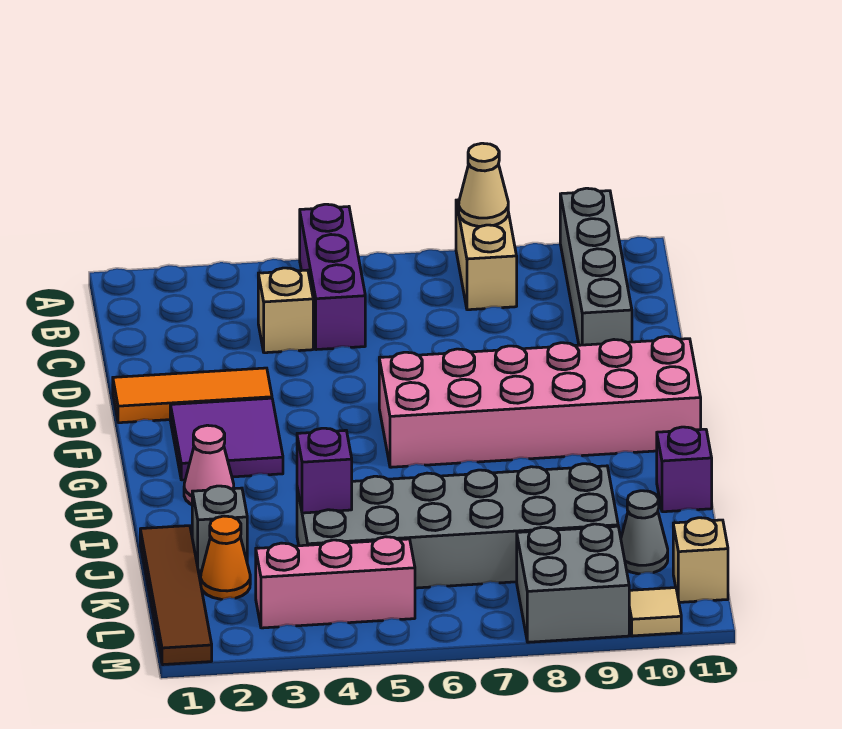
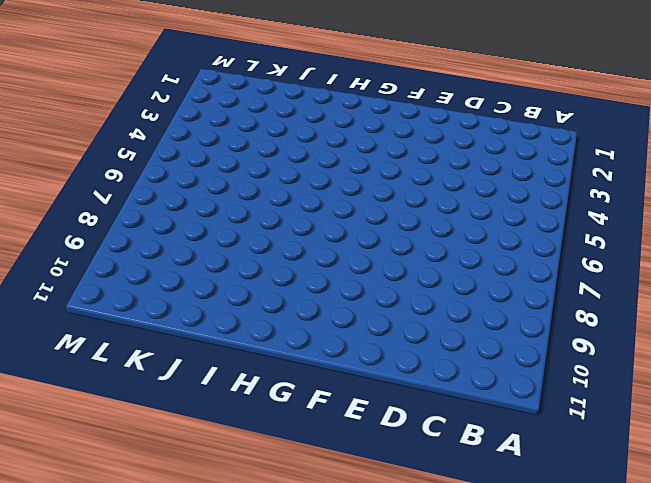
none -> purple 1x3 brick [300,204,365,350]
none -> tan 1x2 brick [456,200,517,310]
none -> grey 1x4 brick [560,188,632,345]

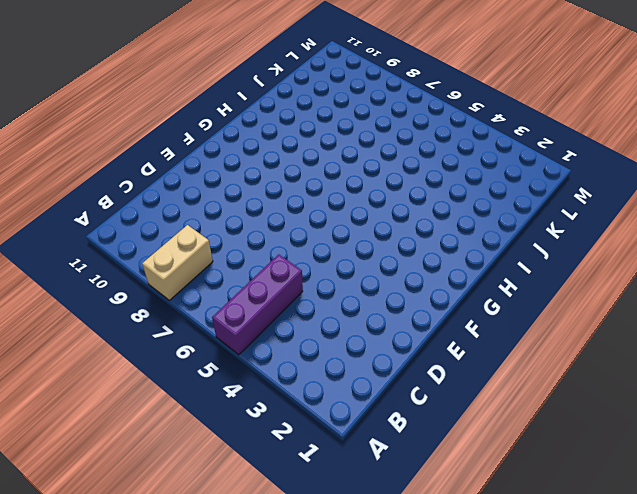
none -> grey 1x4 brick [560,188,632,345]
none -> tan 1x1 brick [258,268,313,353]
none -> orange 1x3 tile [113,368,272,423]

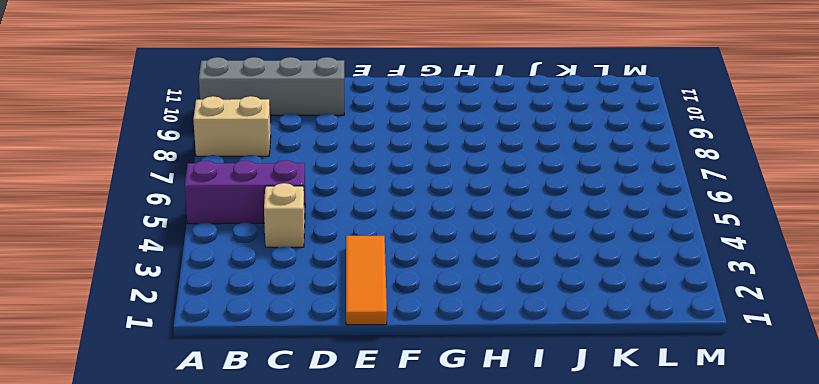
none -> purple 2x2 tile [170,398,283,480]
none -> pink 2x6 brick [379,336,701,467]
none -> pink 1x1 cone [184,425,234,505]

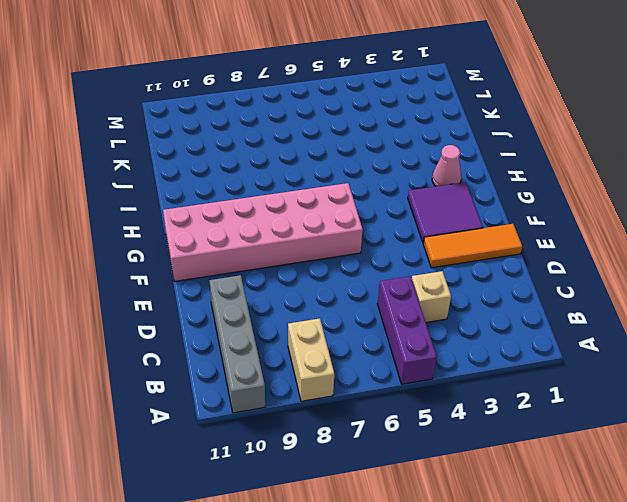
none -> purple 1x1 brick [657,427,712,512]
none -> brown 1x4 tile [140,526,212,665]
none -> grey 1x1 brick [192,486,247,571]

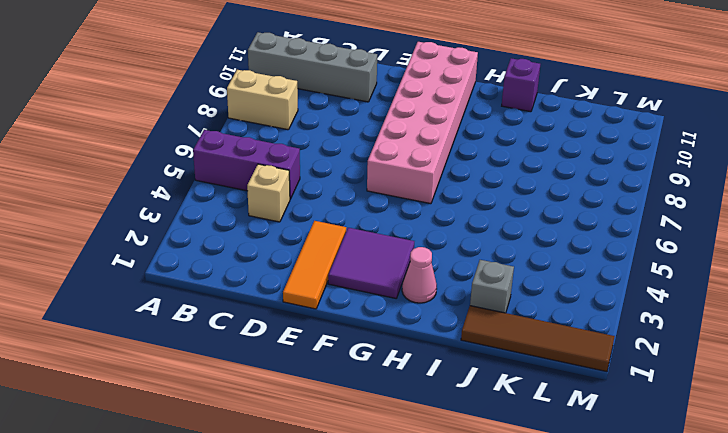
none -> grey 2x6 brick [297,464,618,588]
none -> orange 1x1 cone [201,516,250,599]
none -> grey 1x1 cone [621,491,668,574]

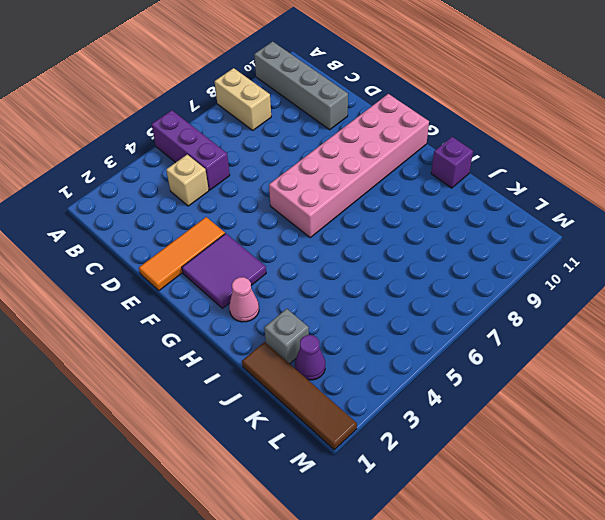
purple 1x1 cone [295,335,325,380] -> orange 1x1 cone [201,516,250,599]
none -> grey 2x6 brick [297,464,618,588]
none -> grey 1x1 cone [621,491,668,574]
none -> pink 1x3 brick [256,537,415,628]

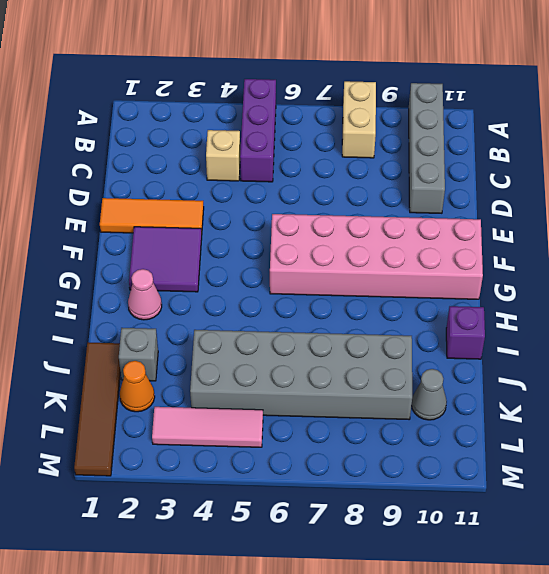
pink 1x3 tile [152,407,263,447] -> pink 1x3 brick [256,537,415,628]
none -> grey 2x2 brick [517,524,629,642]
none -> tan 1x1 brick [673,518,728,602]
none -> tan 1x1 tile [629,588,681,636]

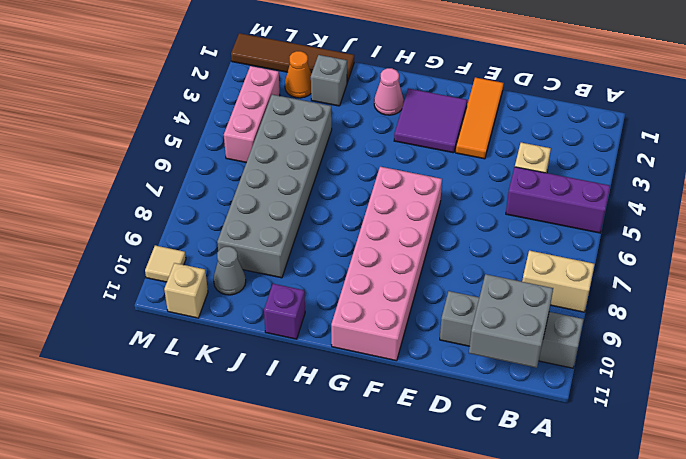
grey 2x2 brick [469,274,553,368] -> grey 2x2 brick moved to [517,524,629,642]
none -> tan 1x1 cone [459,143,508,227]
none -> purple 1x1 brick [297,428,352,513]

